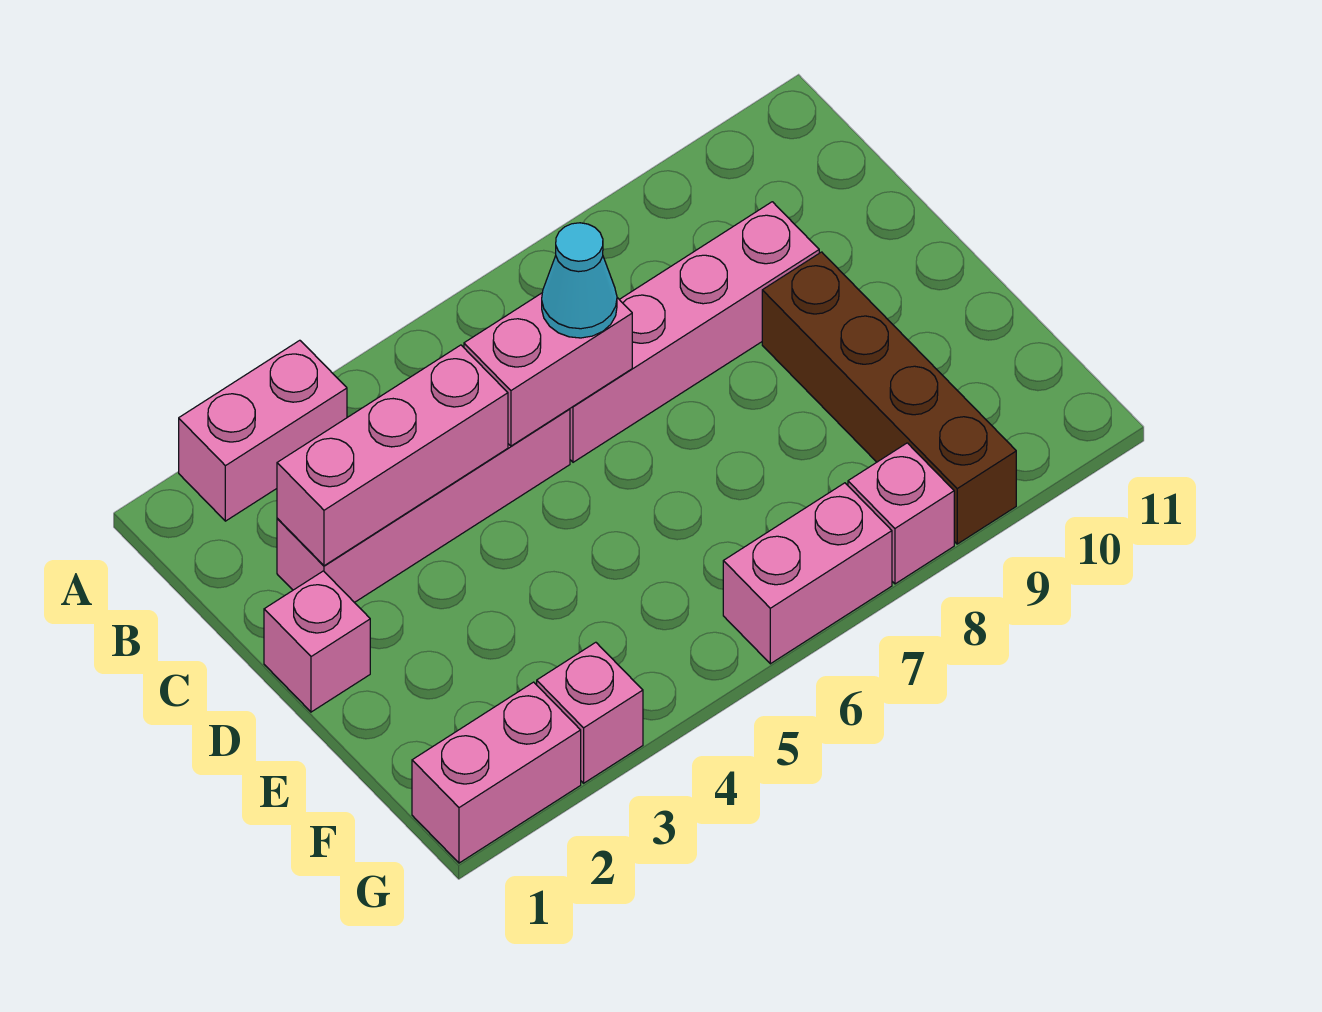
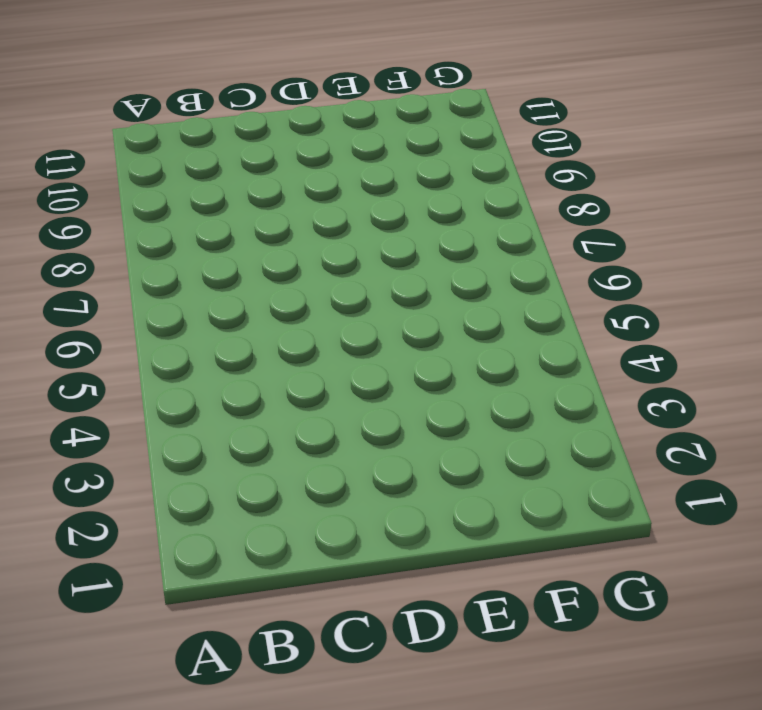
none -> pink 1x2 brick [179,340,347,521]
none -> pink 1x4 brick [277,409,570,603]
none -> pink 1x4 brick [570,202,819,462]

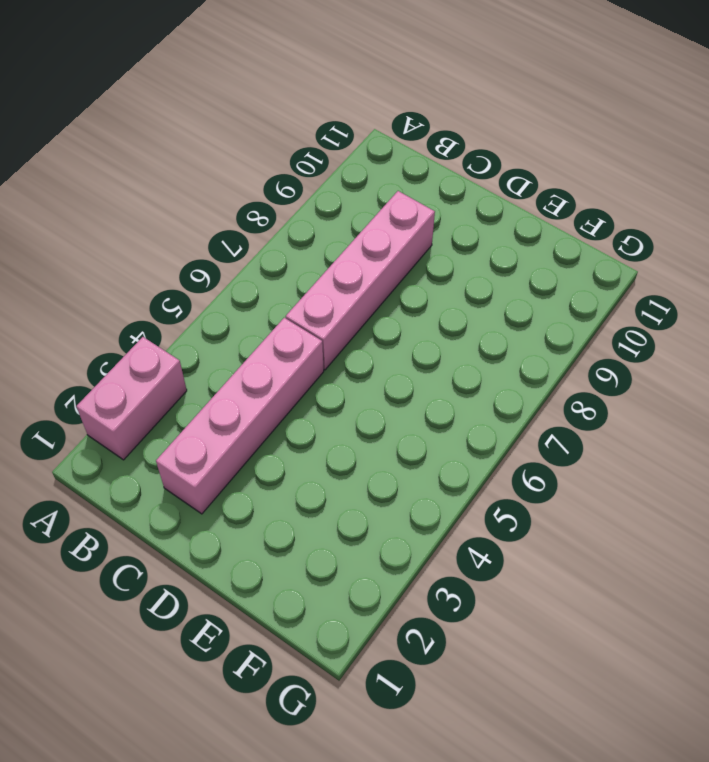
none -> pink 1x1 brick [264,571,370,712]
none -> brown 1x4 brick [762,252,1016,544]
none -> pink 1x2 brick [412,682,581,863]

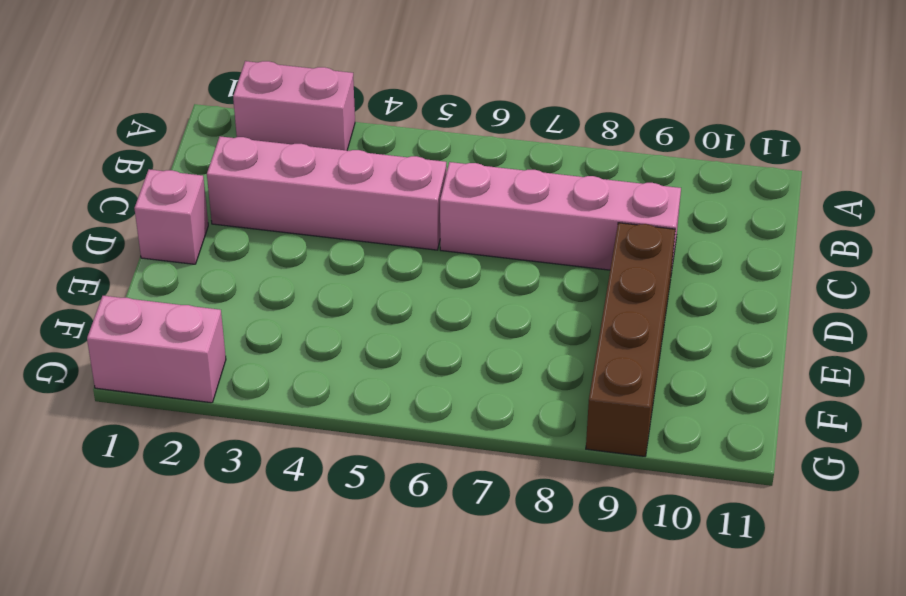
none -> pink 1x1 brick [537,642,643,783]
none -> pink 1x2 brick [723,483,892,664]
none -> pink 1x1 brick [848,443,954,584]

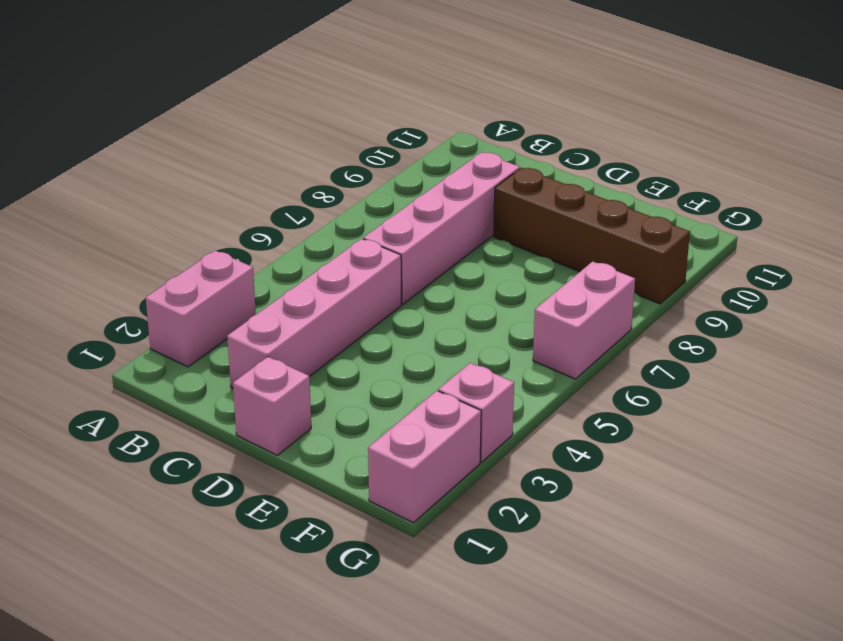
none -> pink 1x1 brick [848,443,954,584]
none -> pink 1x3 brick [277,345,508,566]
none -> pink 1x2 brick [464,293,632,446]

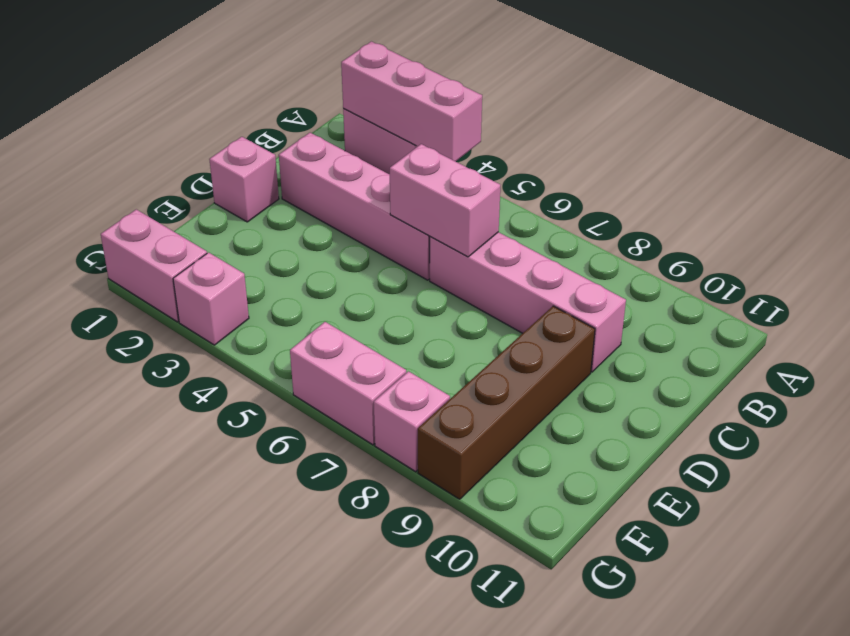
pink 1x3 brick [341,41,482,162] -> pink 1x3 brick moved to [277,345,508,566]
none -> cyan 1x1 cone [542,223,617,338]

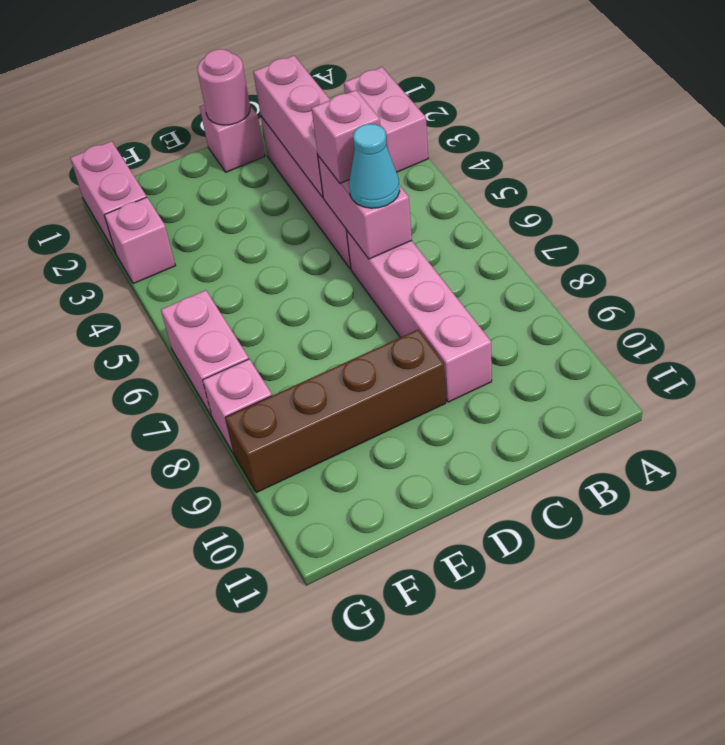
pink 1x1 brick [311,90,380,183] -> none
pink 1x1 round brick [197,49,250,125] -> none

